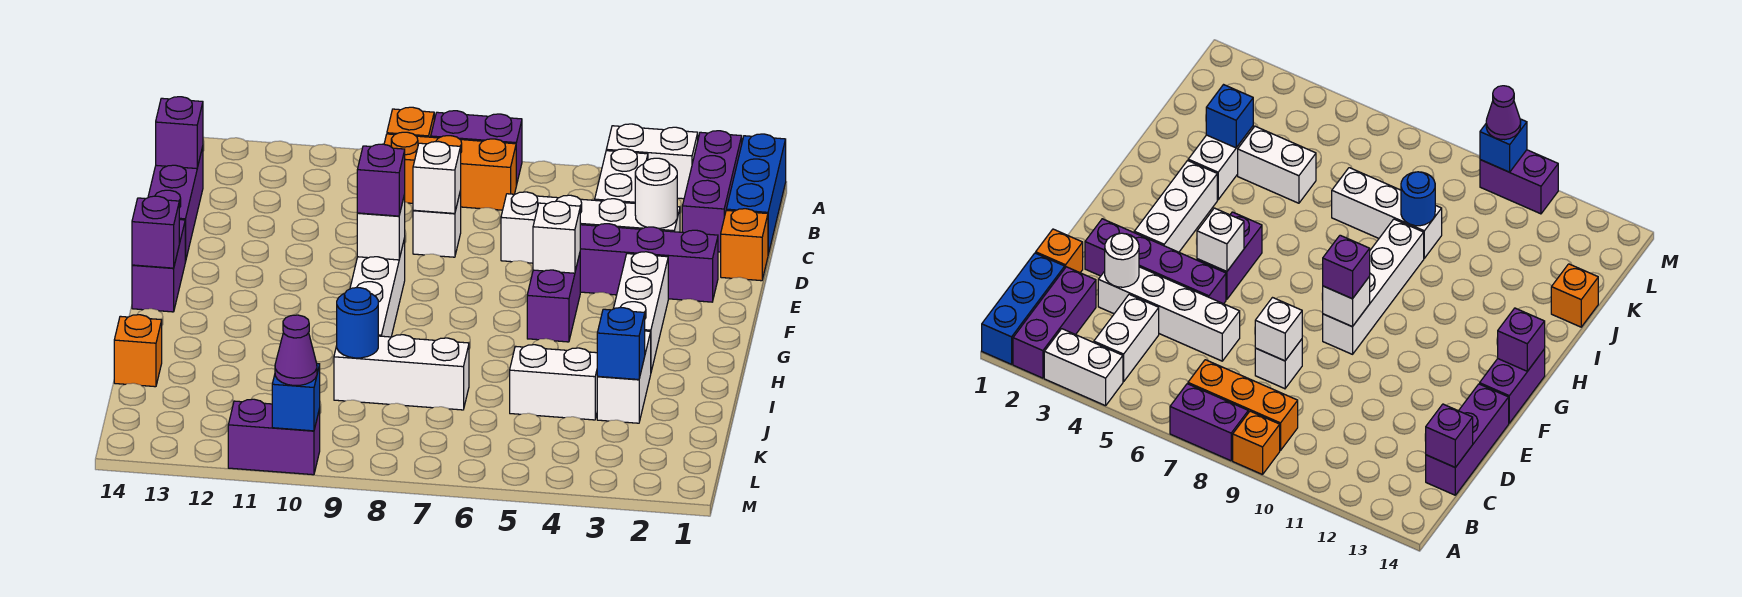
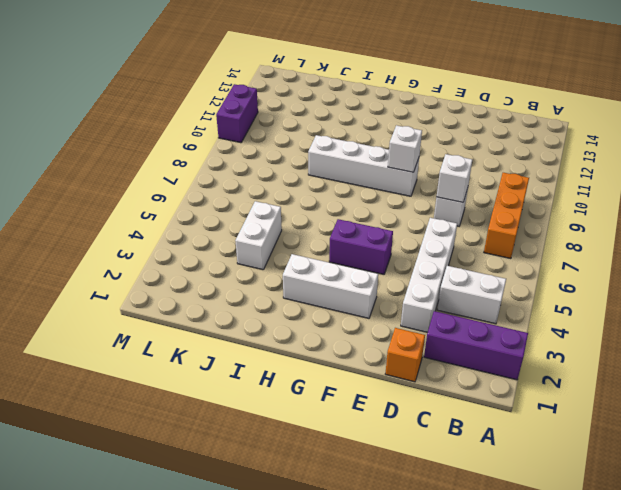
none -> blue 1x3 brick [726,134,786,254]
none -> white 1x2 brick [606,124,698,199]
none -> purple 1x2 brick [431,111,522,186]
none -> orange 1x1 brick [387,107,434,137]

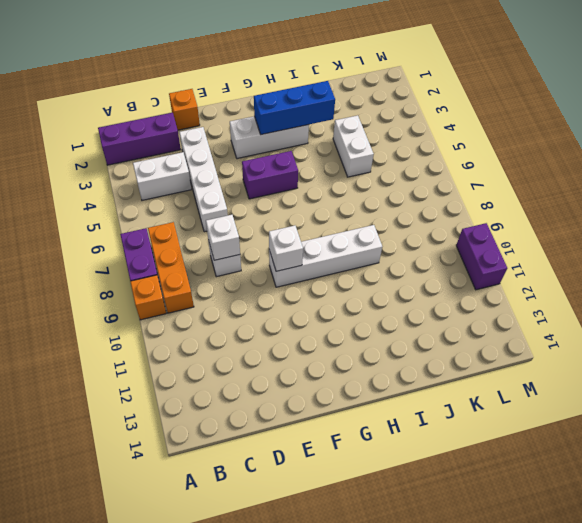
blue 1x3 brick [254,81,335,135] -> blue 1x3 brick moved to [726,134,786,254]
none -> white 1x2 brick [606,124,698,199]
none -> purple 1x3 brick [148,147,203,262]
none -> purple 1x4 brick [580,224,718,302]
none -> purple 1x2 brick [132,220,185,312]

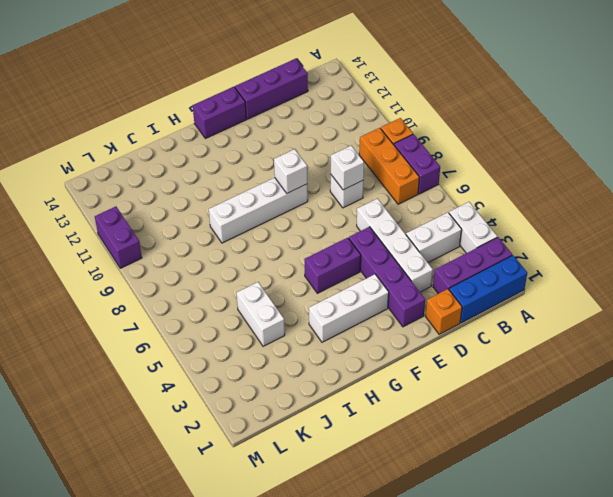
none -> white 1x2 brick [597,331,651,423]
none -> white 1x3 brick [334,335,469,410]
none -> orange 1x1 brick [114,315,162,387]
none -> purple 1x1 brick [156,97,203,169]

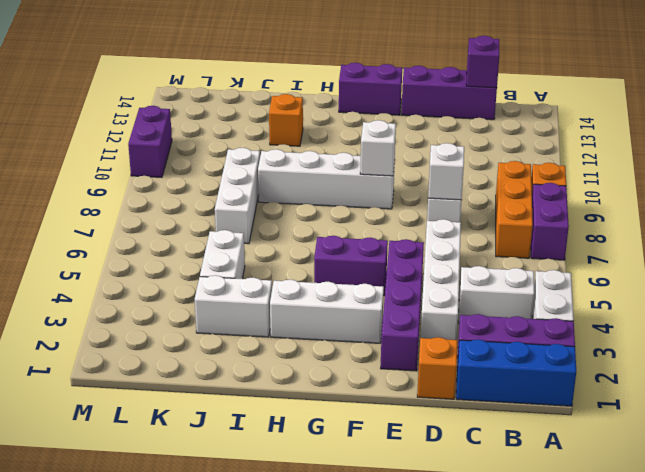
orange 1x1 brick [269,94,303,146] -> orange 1x1 brick moved to [114,315,162,387]
none -> white 1x1 round brick [635,158,677,229]
none -> white 1x1 brick [533,201,580,273]
none -> purple 1x1 brick [132,196,179,268]
none -> blue 1x1 brick [597,308,645,379]

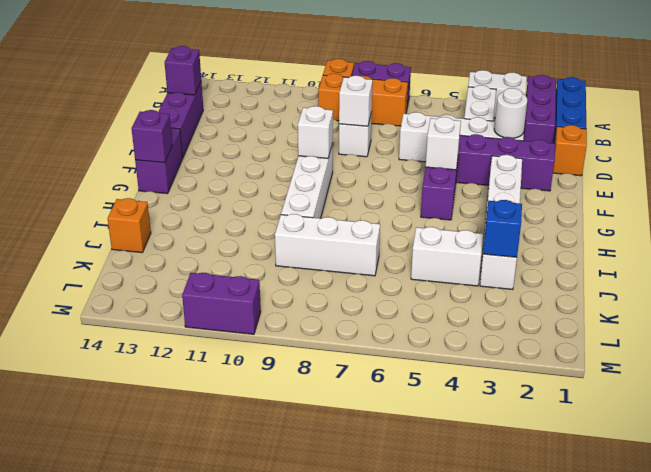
none -> blue 1x1 round brick [337,288,378,358]
none -> blue 1x1 brick [272,364,320,431]
none -> purple 1x1 brick [357,144,405,216]
none -> purple 1x1 cone [275,315,317,385]

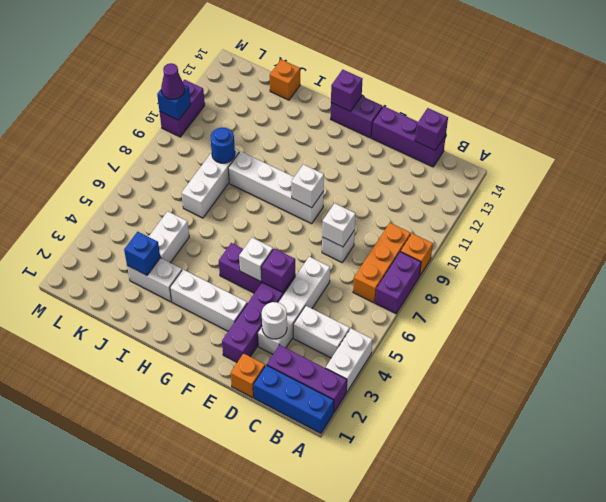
purple 1x1 brick [261,248,295,292] -> purple 1x1 brick moved to [357,144,405,216]

